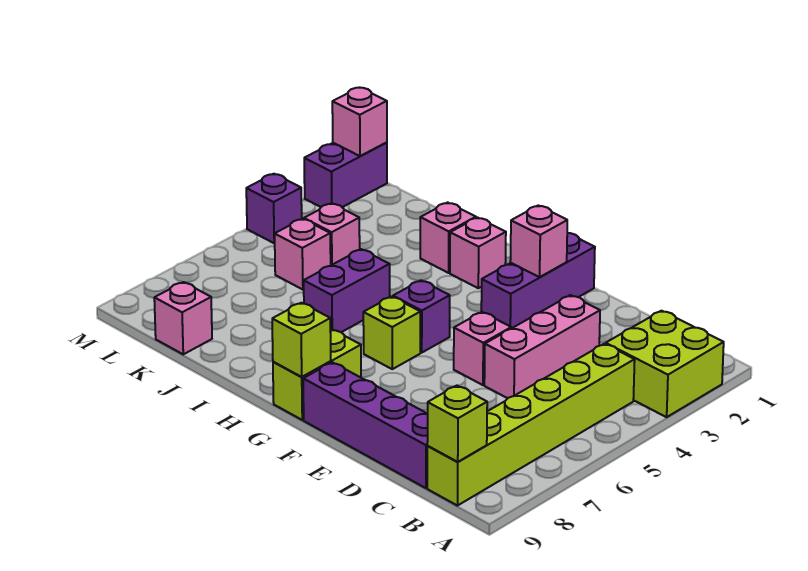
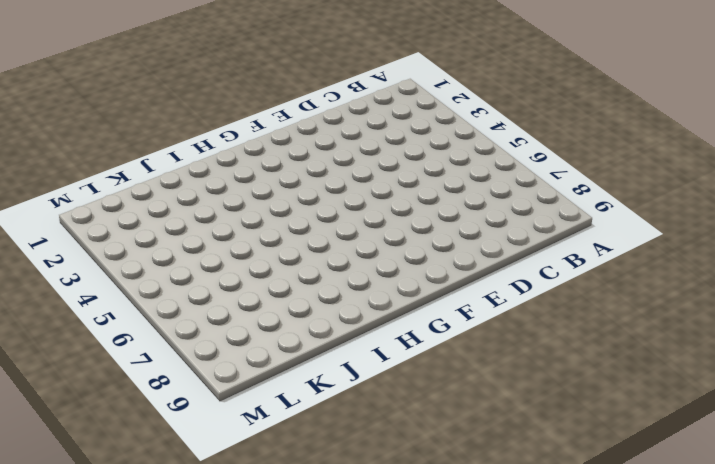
none -> lime 2x2 brick [606,311,724,417]
none -> lime 1x6 brick [427,344,635,506]
none -> purple 1x4 brick [303,362,428,488]

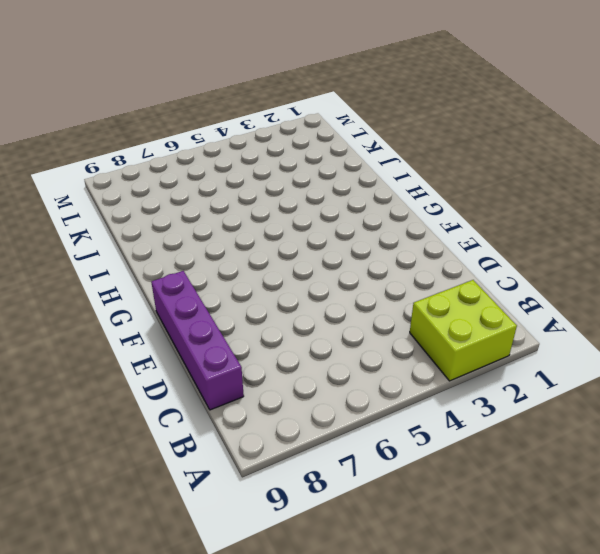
none -> lime 1x6 brick [427,344,635,506]
none -> pink 1x3 brick [484,295,600,398]
none -> pink 1x1 brick [454,312,511,385]

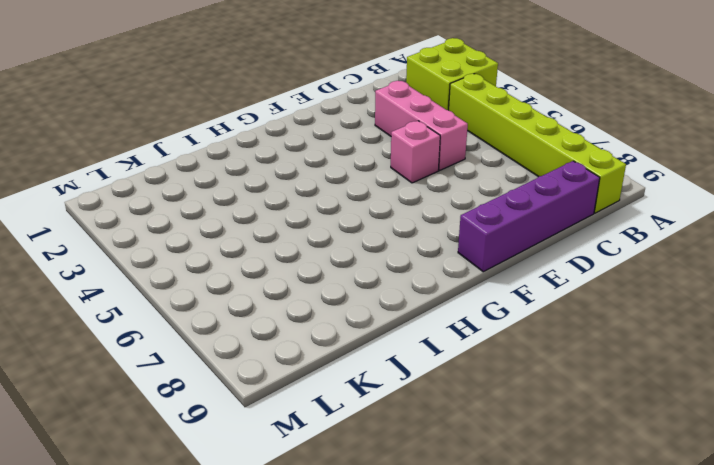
none -> purple 1x3 brick [481,233,595,328]
none -> purple 1x1 brick [393,280,450,353]
none -> lime 1x1 brick [363,296,420,369]

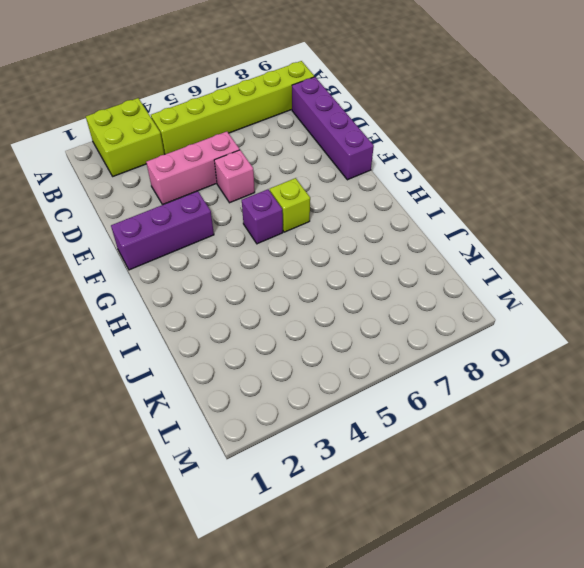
none -> lime 1x2 brick [273,329,361,420]
none -> pink 1x1 brick [450,217,506,288]
none -> pink 1x1 brick [420,202,476,273]

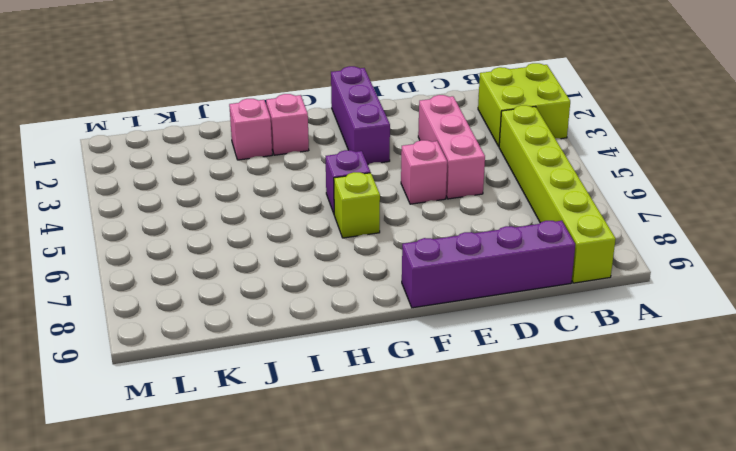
none -> lime 1x2 brick [273,329,361,420]
none -> purple 1x2 brick [304,249,390,332]
none -> pink 1x1 brick [304,203,360,265]

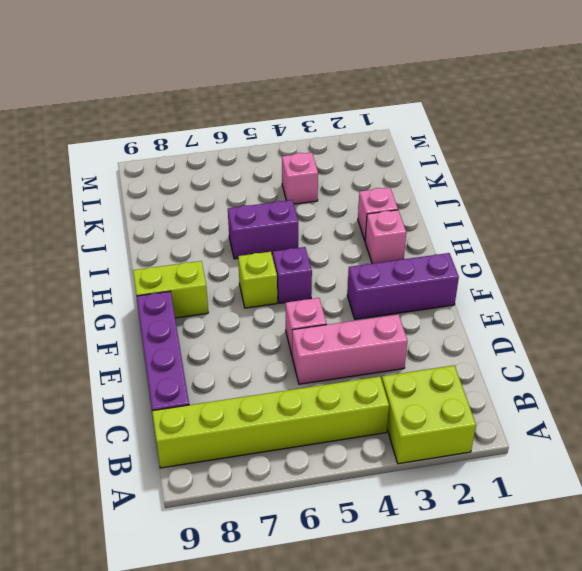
none -> pink 1x1 brick [275,219,331,290]
none -> pink 1x1 brick [154,282,212,354]
none -> purple 1x2 brick [304,143,387,207]

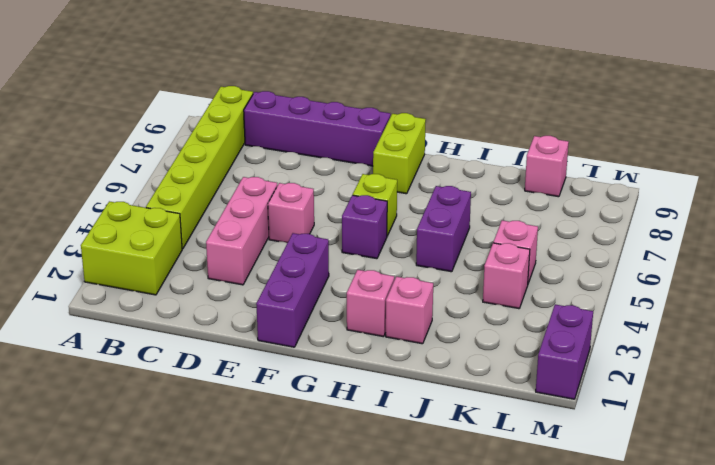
none -> purple 1x1 brick [246,174,302,243]
none -> lime 1x1 brick [427,386,487,462]
none -> pink 1x1 brick [510,205,567,277]

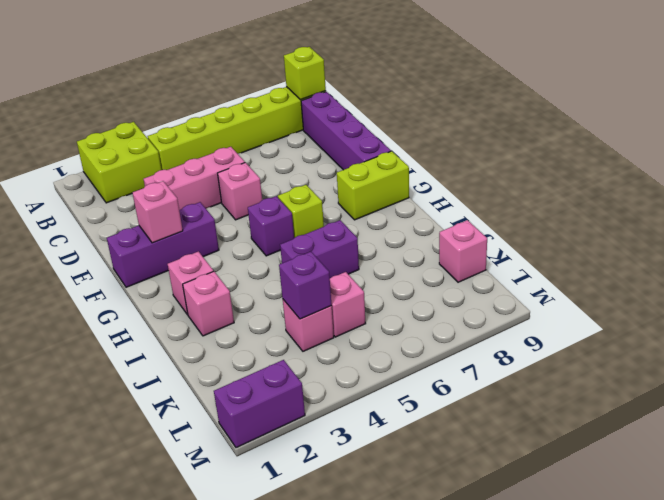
purple 1x1 brick [279,252,331,319] -> purple 1x1 brick moved to [246,174,302,243]
none -> lime 1x1 brick [272,303,331,377]
none -> pink 1x1 brick [332,87,387,156]

